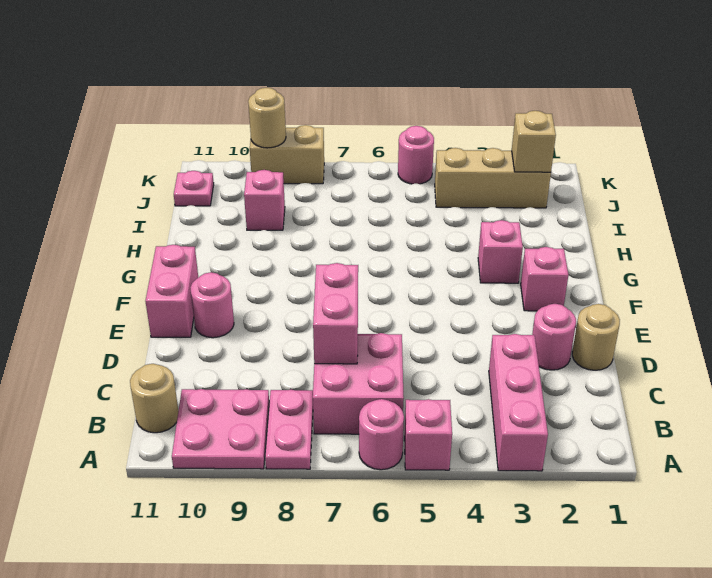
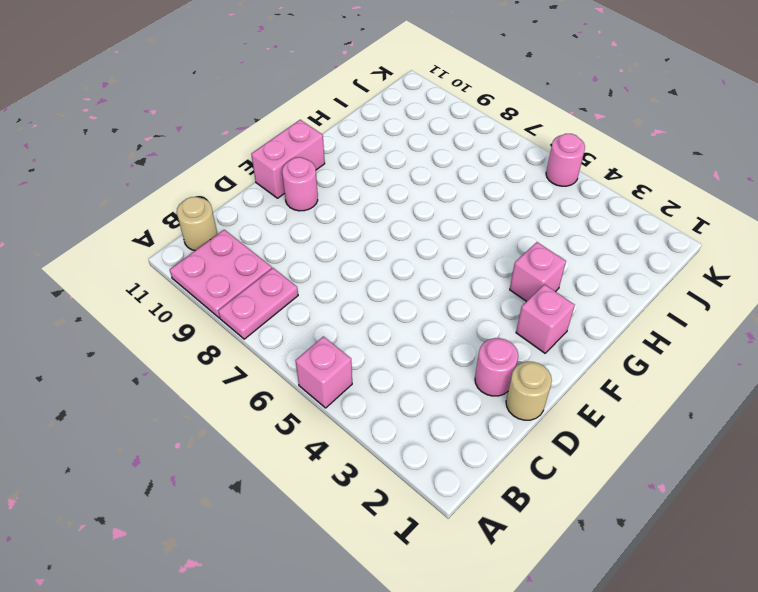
none -> pink 1x3 brick [489,334,548,471]
none -> pink 1x1 round brick [359,399,404,470]
none -> pink 2x2 brick [313,333,404,434]

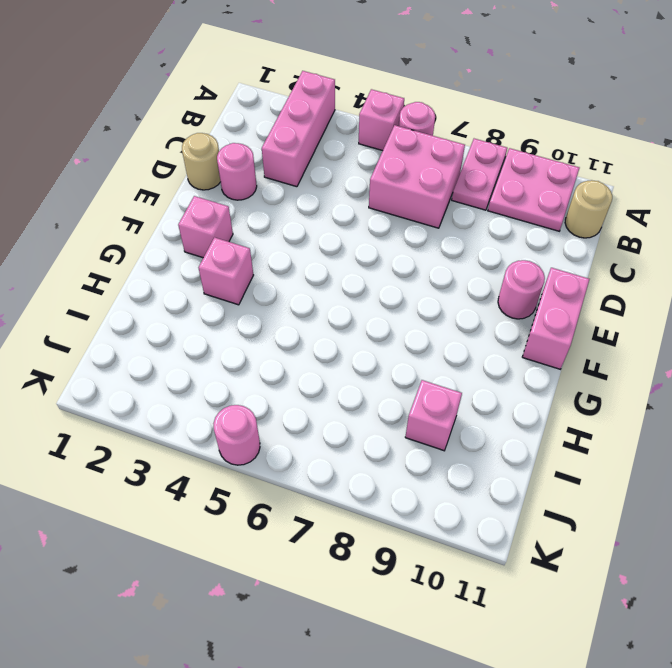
none -> tan 1x3 brick [435,148,551,208]
none -> pink 1x1 plate [174,171,214,206]
none -> tan 1x2 brick [250,125,324,184]

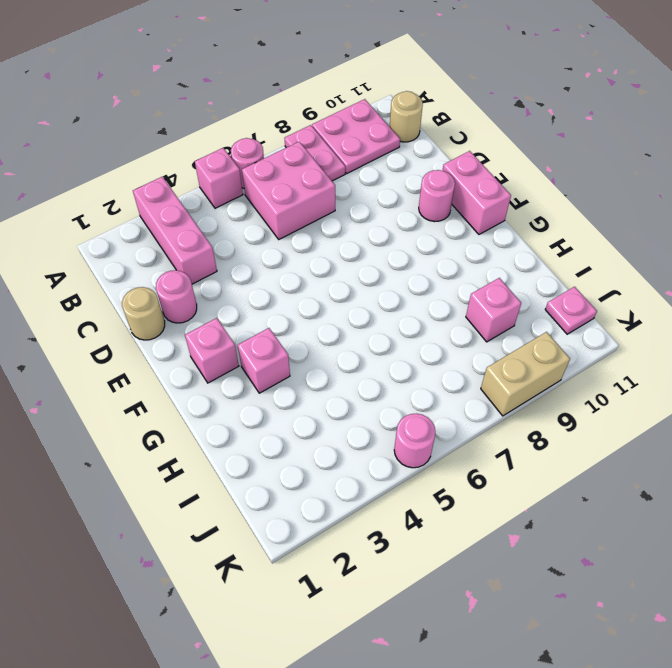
none -> tan 1x3 brick [435,148,551,208]
none -> pink 1x2 brick [313,263,358,364]
none -> tan 1x1 brick [512,111,556,172]

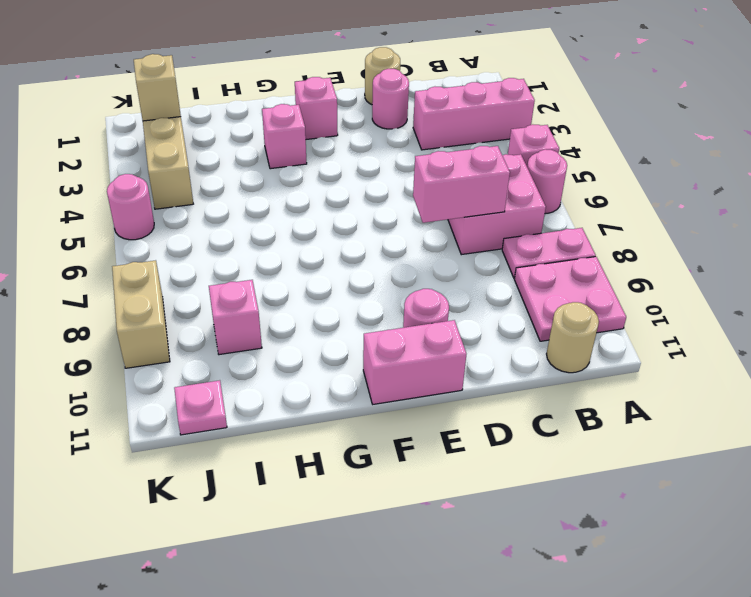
none -> tan 1x1 round brick [248,88,286,148]

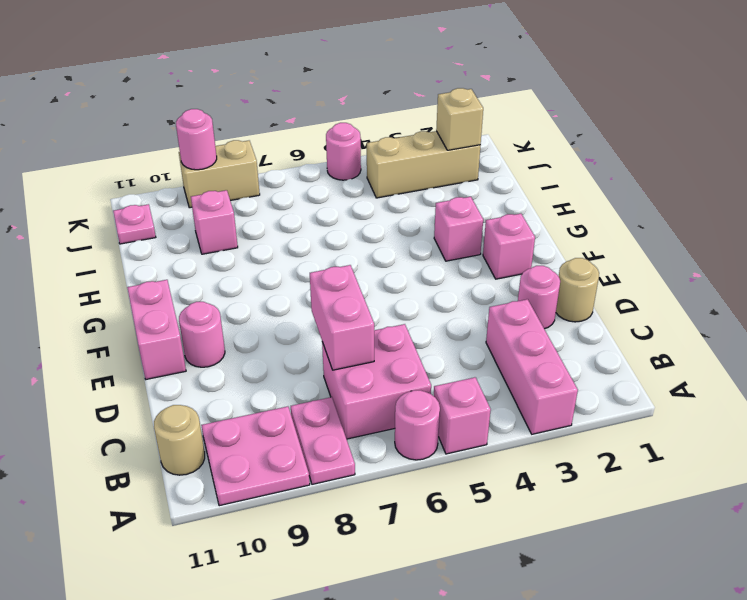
pink 1x1 round brick [176,109,217,170] -> tan 1x1 round brick [248,88,286,148]

